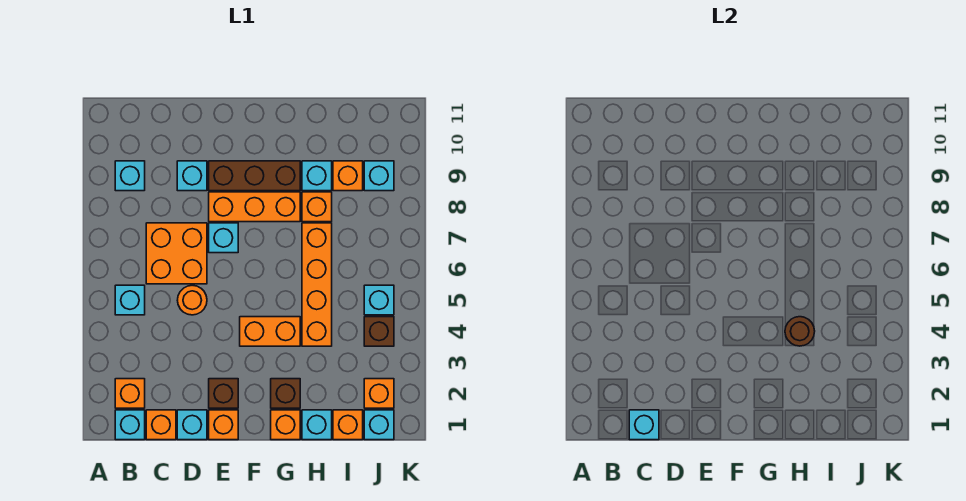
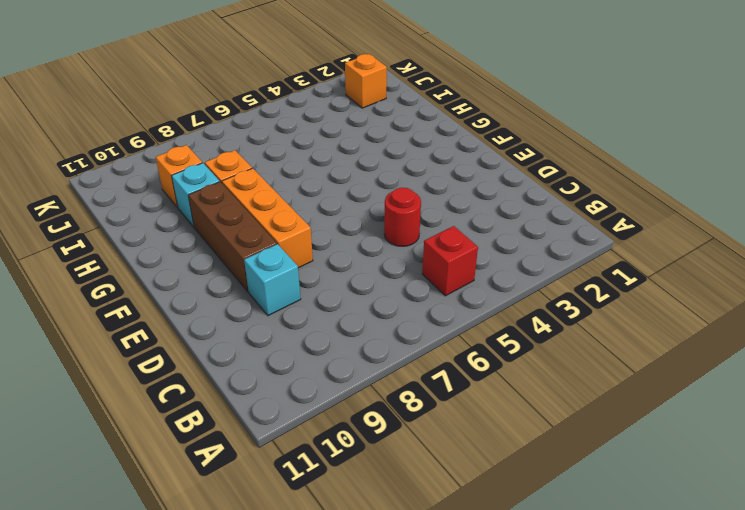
red 1x1 brick [422,226,478,296] -> cyan 1x1 brick [115,285,145,315]
red 1x1 round brick [384,188,421,246] -> orange 1x1 round brick [177,285,207,315]
none -> cyan 1x1 brick [115,410,145,440]
none -> orange 1x1 brick [115,379,145,408]
none -> cyan 1x1 brick [115,161,145,191]
none -> orange 1x1 brick [146,410,176,440]

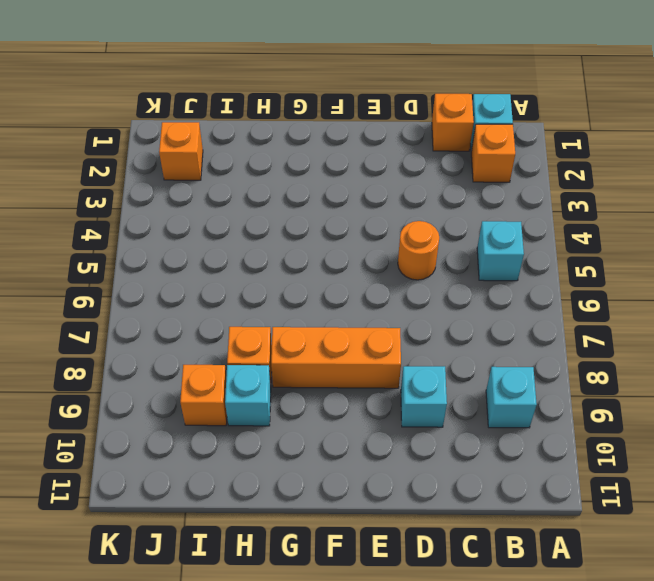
none -> orange 2x2 brick [146,223,207,284]
none -> cyan 1x1 brick [177,410,207,440]
none -> orange 1x1 brick [209,410,238,440]
none -> brown 1x1 brick [209,379,238,408]

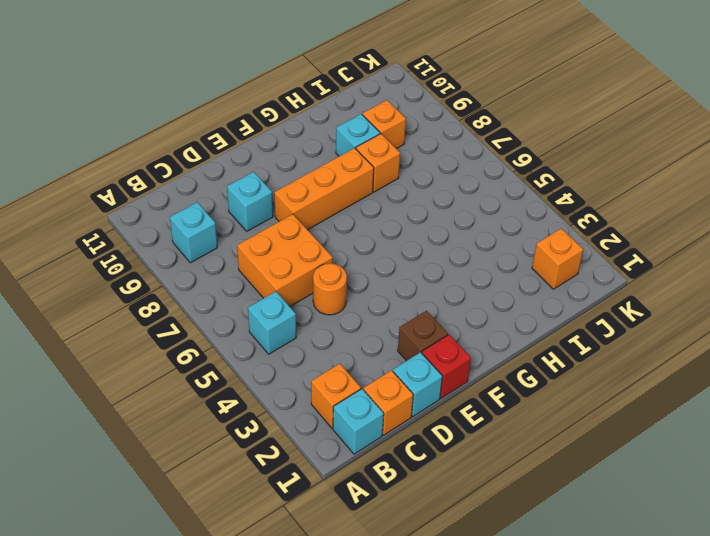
red 1x1 brick [422,335,471,398] -> orange 1x1 brick [209,410,238,440]
none -> cyan 1x1 brick [209,223,238,253]
none -> brown 1x3 brick [209,161,300,191]
none -> orange 1x2 brick [240,317,300,346]
none -> orange 1x1 brick [271,410,300,440]

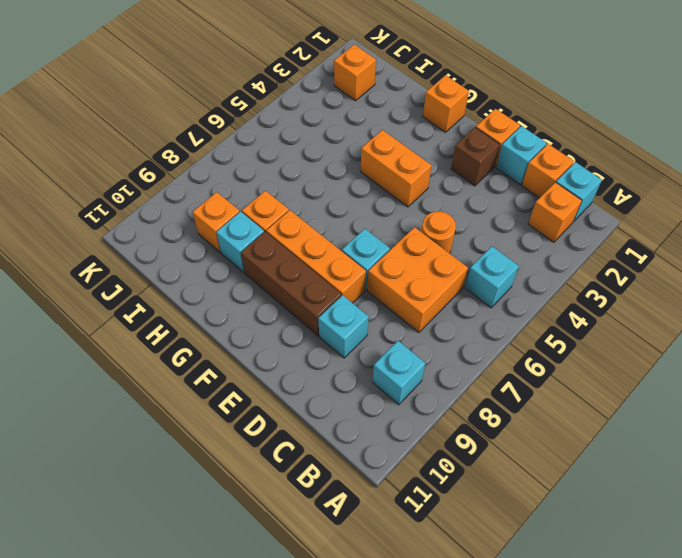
none -> brown 1x1 brick [271,379,300,408]
none -> cyan 1x1 brick [302,410,332,440]
none -> orange 1x4 brick [302,223,332,346]
none -> orange 1x1 brick [333,410,363,440]

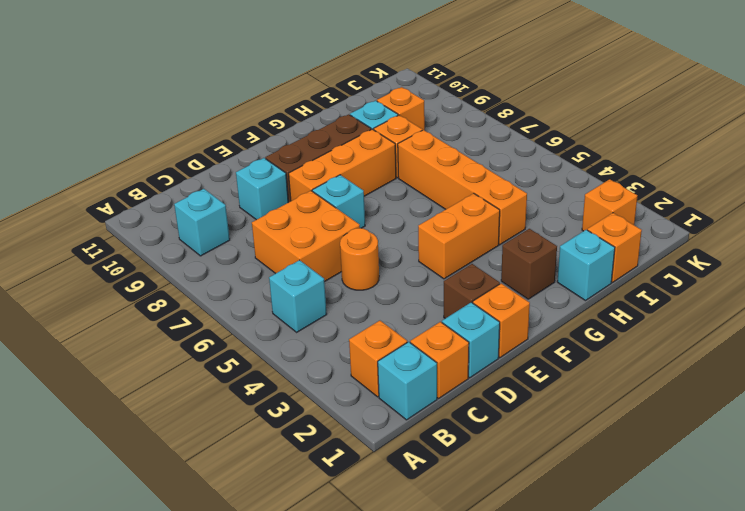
none -> orange 1x1 brick [271,410,300,440]
none -> cyan 1x1 brick [364,410,394,440]
none -> brown 1x1 brick [364,317,394,346]
none -> cyan 1x1 brick [364,285,394,315]

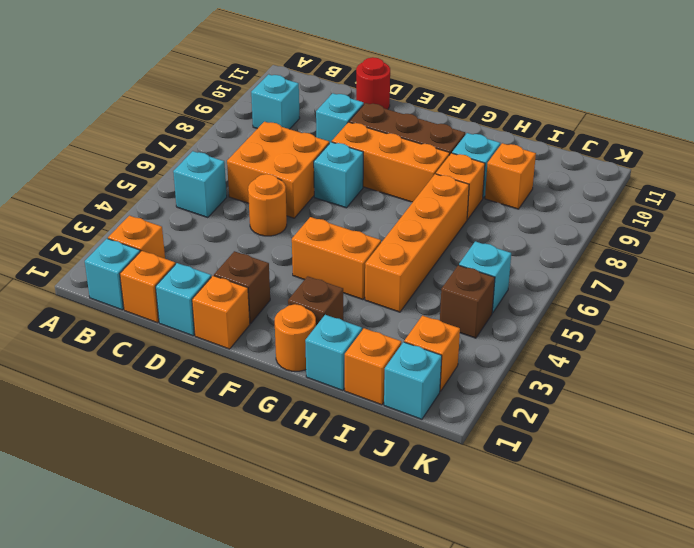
red 1x1 round brick [356,57,390,109] -> none
orange 1x1 round brick [275,304,316,371] -> orange 1x1 brick [271,410,300,440]
none -> cyan 1x1 brick [364,161,394,191]
none -> cyan 1x1 brick [629,410,659,440]
none -> brown 1x1 round brick [785,317,815,346]

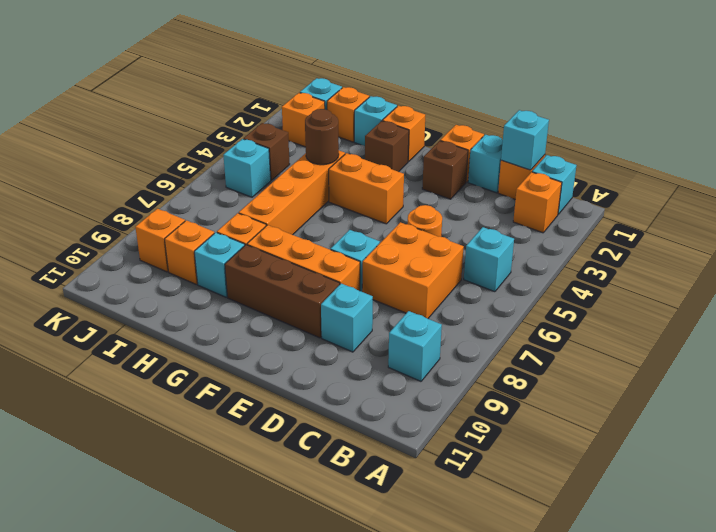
orange 1x1 brick [135,209,185,272] -> cyan 1x1 brick [364,161,394,191]

